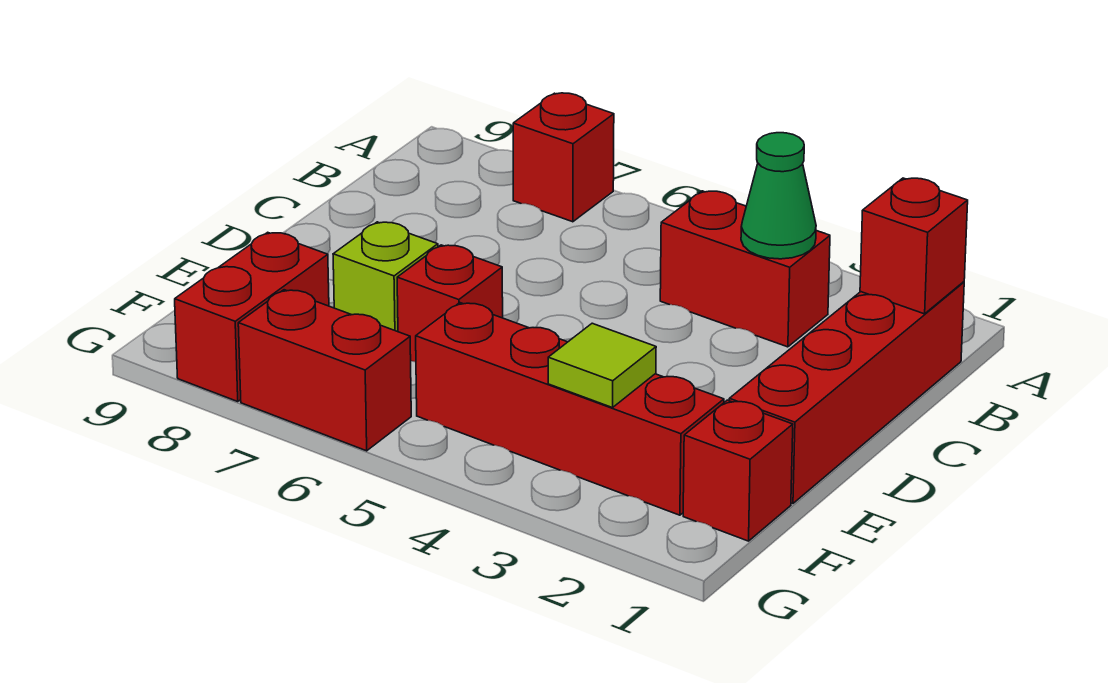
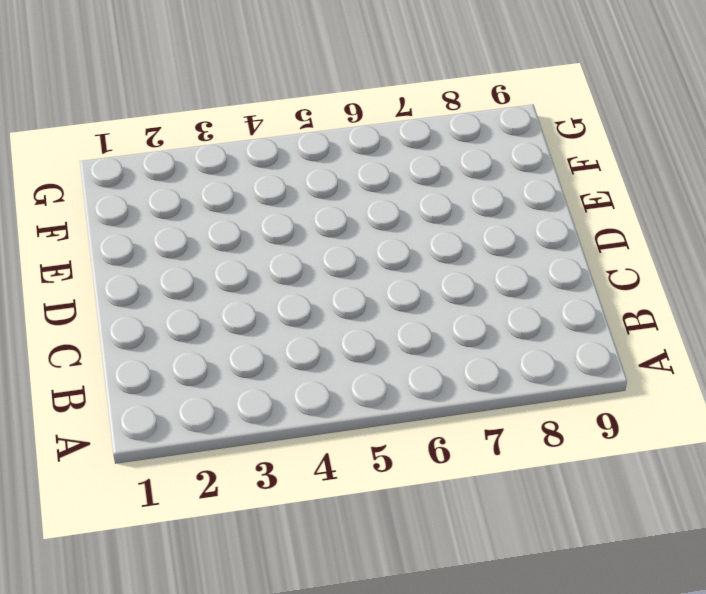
none -> red 1x1 brick [513,93,614,222]
none -> red 1x4 brick [729,282,964,504]
none -> red 1x2 brick [660,191,830,347]

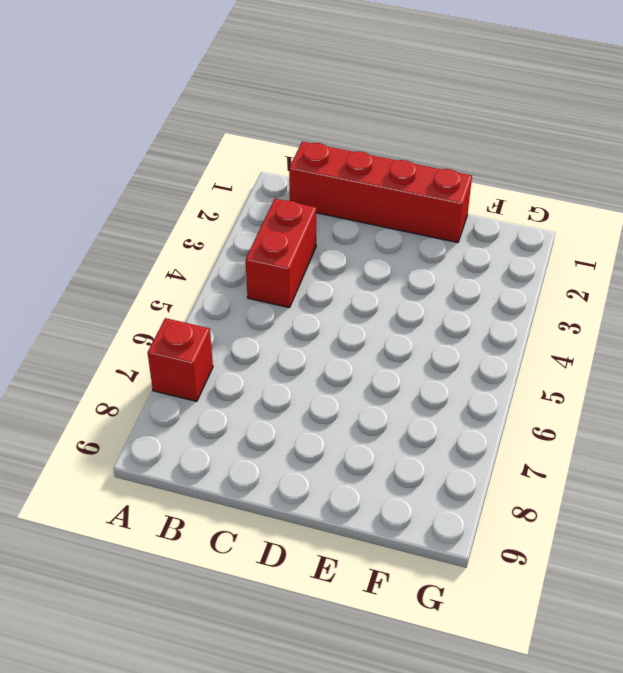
none -> red 1x1 brick [397,245,503,362]
none -> lime 1x1 brick [333,222,438,332]
none -> red 1x1 brick [683,400,793,541]

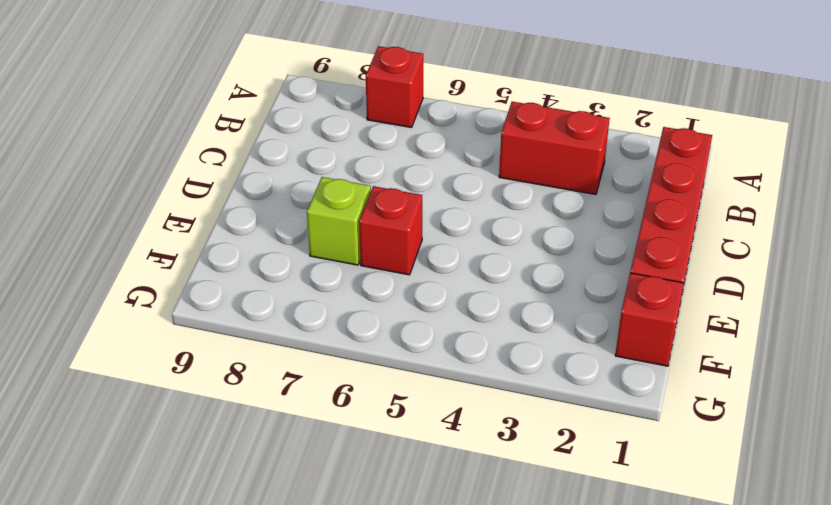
none -> red 1x4 brick [416,303,724,515]
none -> red 1x2 brick [175,232,329,401]
none -> red 1x2 brick [238,290,411,451]

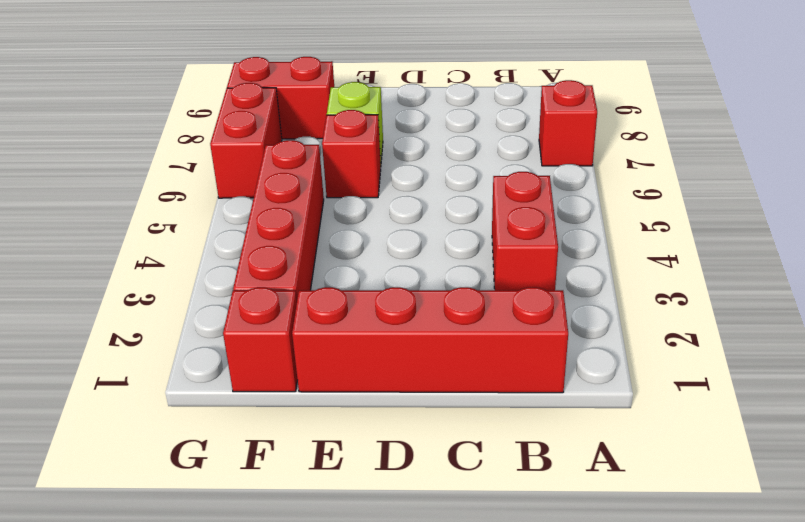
none -> red 1x1 brick [860,178,968,314]
none -> green 1x1 cone [741,133,816,259]
none -> lime 1x1 tile [548,323,656,408]

